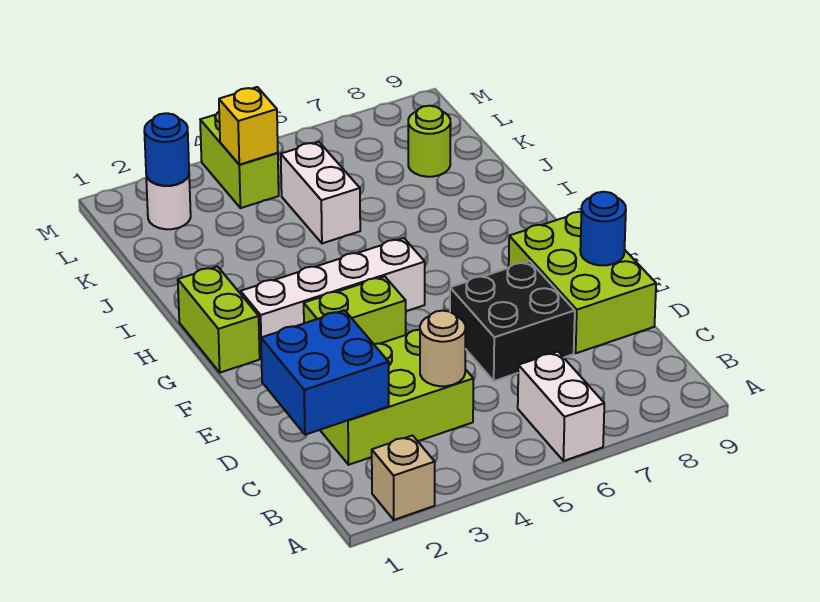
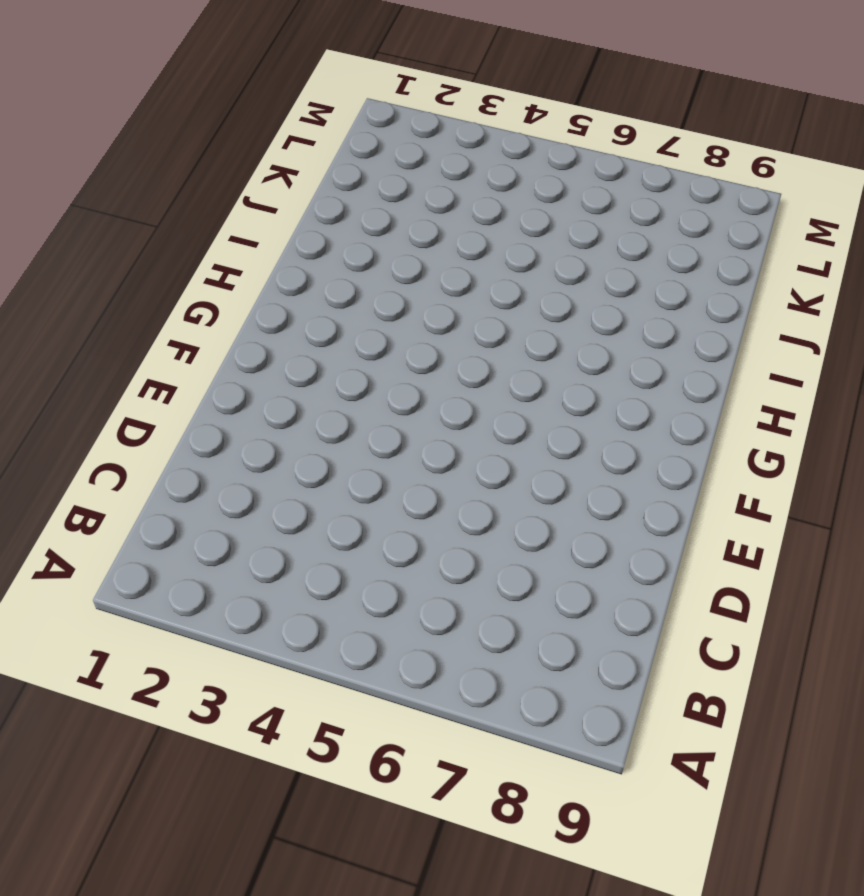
none -> tan 1x1 brick [372,436,435,520]
none -> white 1x2 brick [518,352,604,461]
none -> lime 2x3 brick [320,330,473,465]

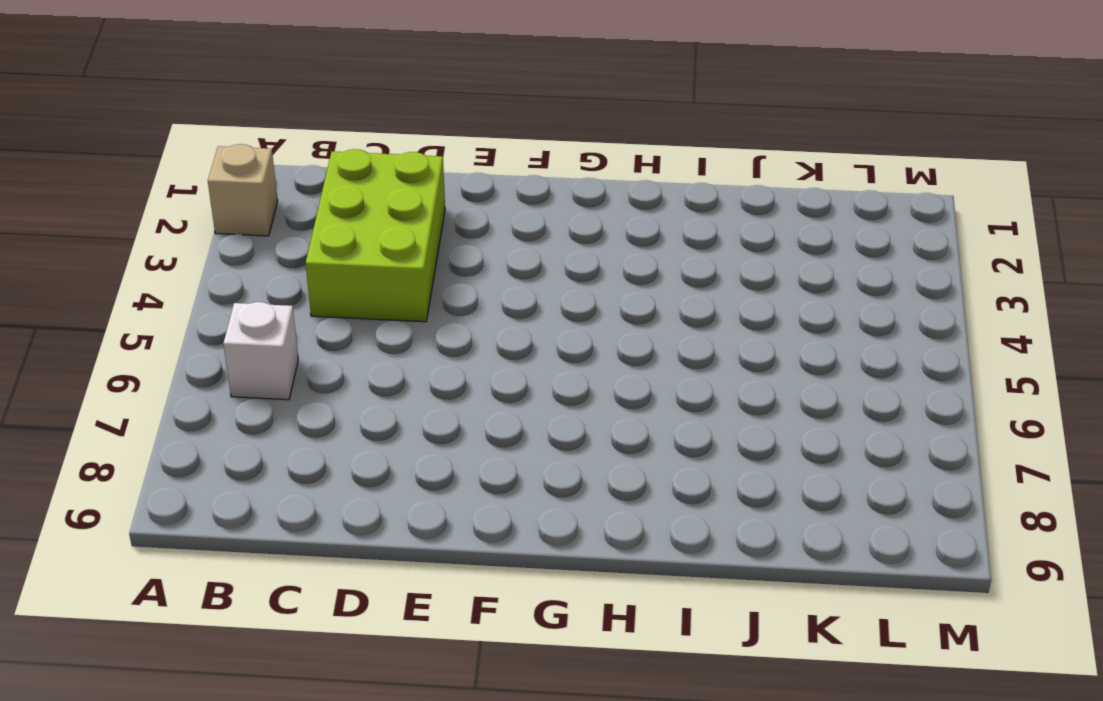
white 1x1 brick [223,302,298,400] -> white 1x2 brick [518,352,604,461]
none -> black 2x2 brick [450,261,575,381]
none -> lime 2x3 brick [509,212,656,353]
none -> lime 1x2 brick [304,276,406,344]

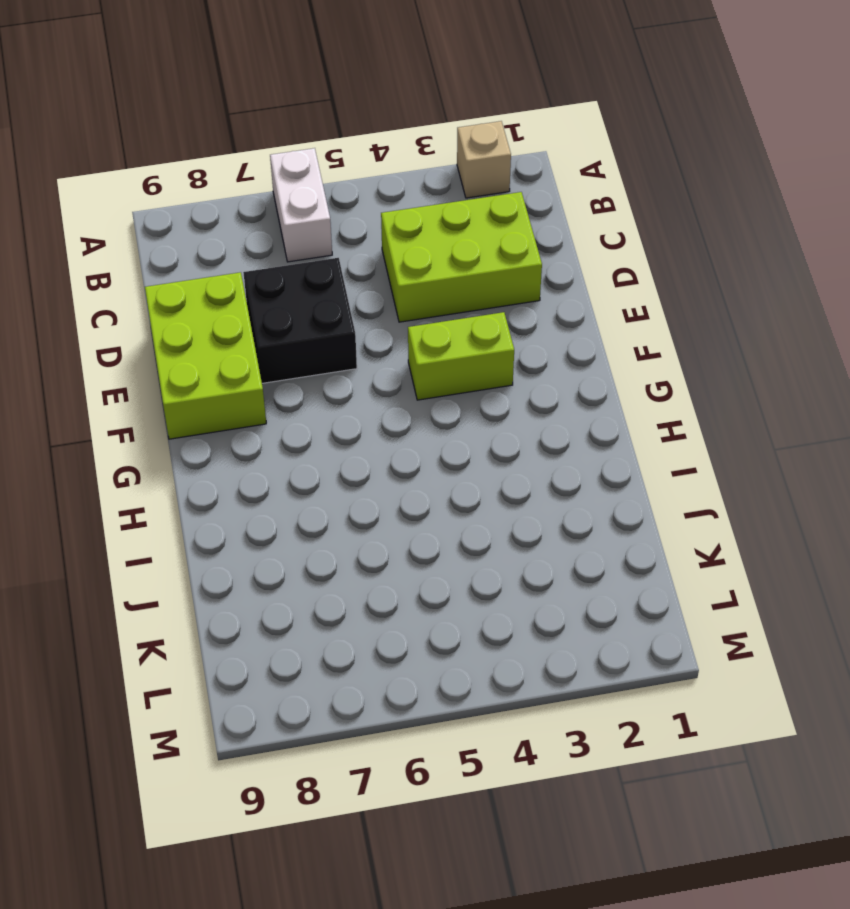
none -> lime 1x2 brick [178,266,260,373]
none -> white 1x4 brick [241,238,425,359]
none -> white 1x2 brick [281,142,360,243]

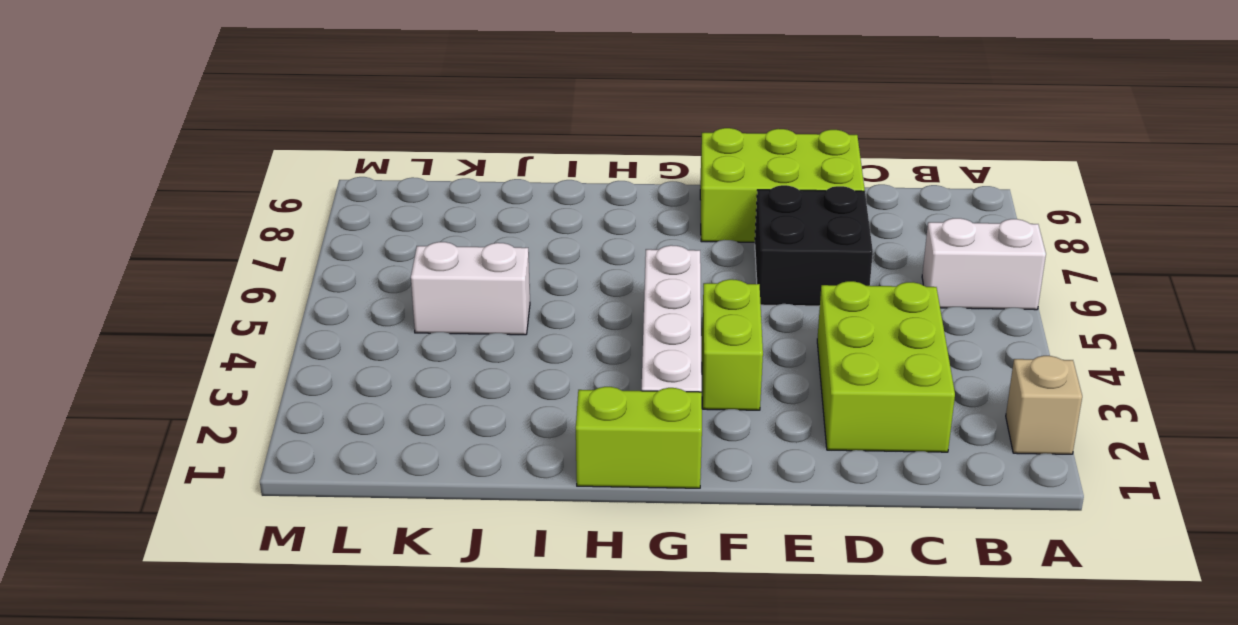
none -> lime 1x1 round brick [408,106,451,177]
none -> white 1x1 round brick [146,176,191,229]
none -> lime 1x2 brick [200,112,279,208]

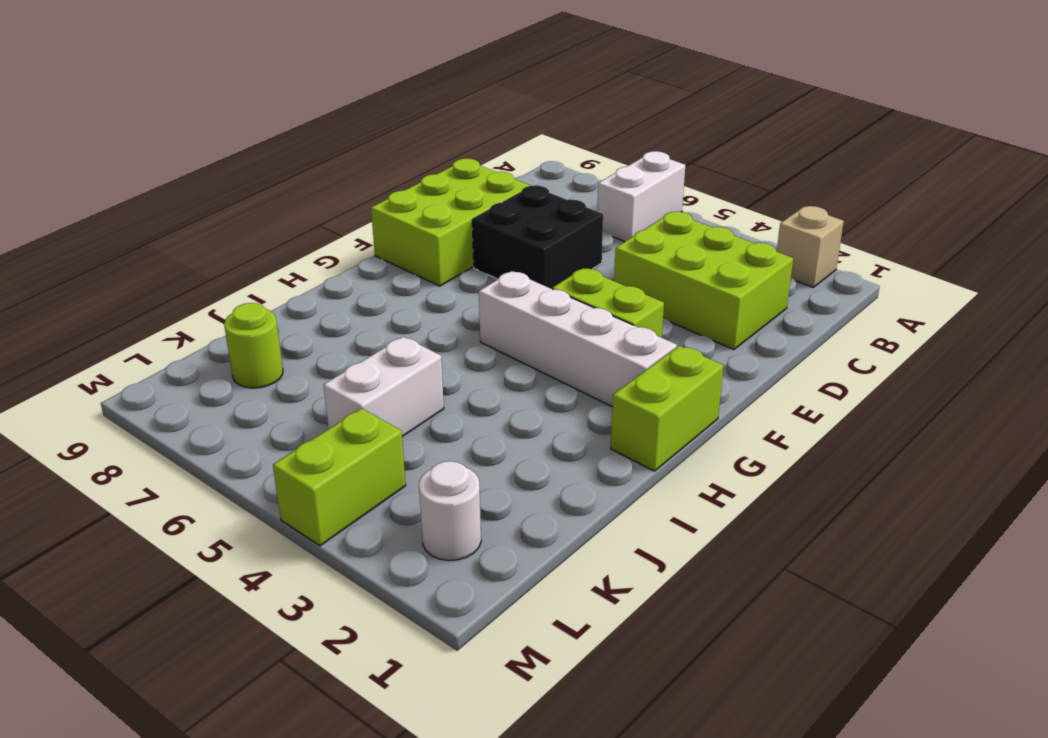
none -> blue 2x2 brick [261,310,389,435]
none -> tan 1x1 round brick [420,310,466,386]
none -> blue 1x1 round brick [580,192,626,265]

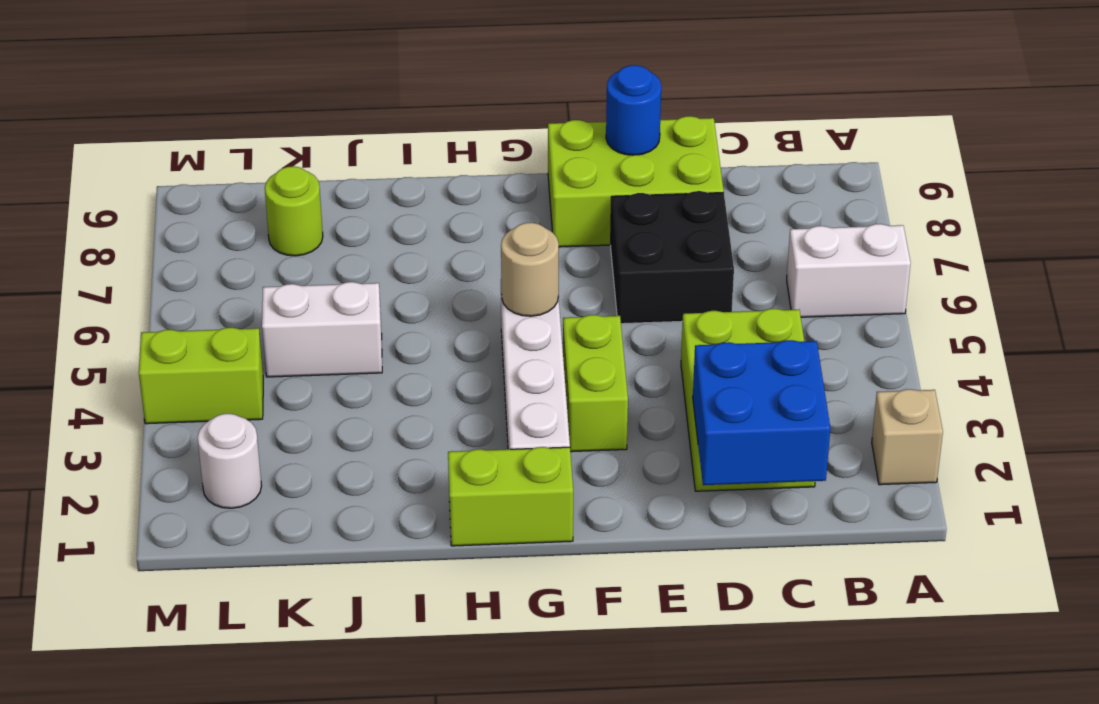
tan 1x1 round brick [501,223,559,316] -> tan 1x1 round brick moved to [420,310,466,386]
none -> blue 1x1 round brick [144,113,189,186]
none -> yellow 1x1 brick [219,87,278,165]

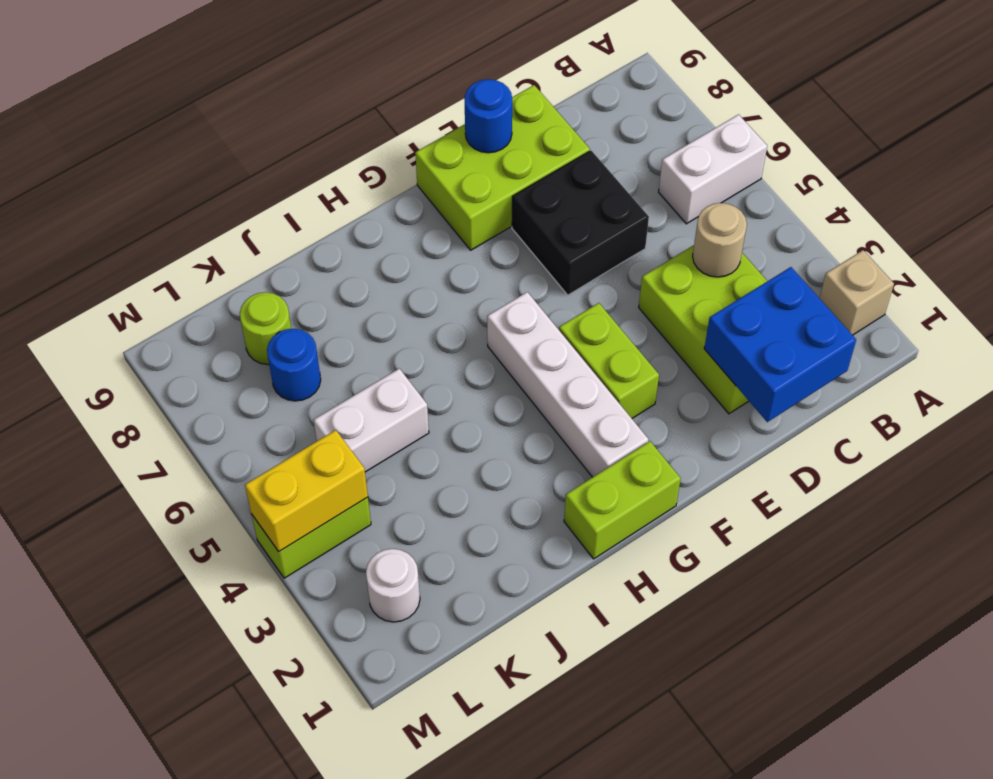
blue 1x1 round brick [267,329,321,401] -> blue 1x1 round brick moved to [144,113,189,186]
yellow 1x2 brick [245,430,368,552] -> yellow 1x1 brick [219,87,278,165]

